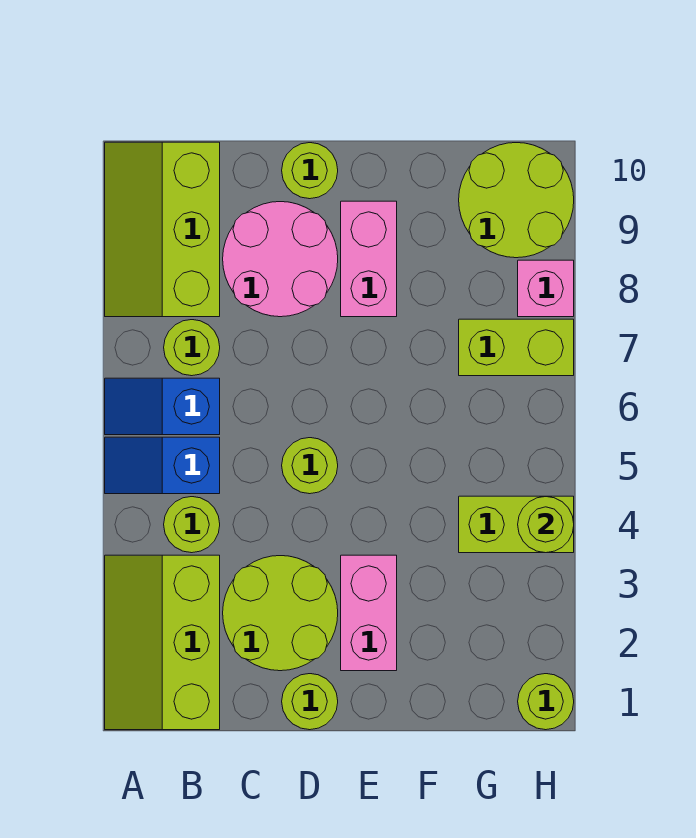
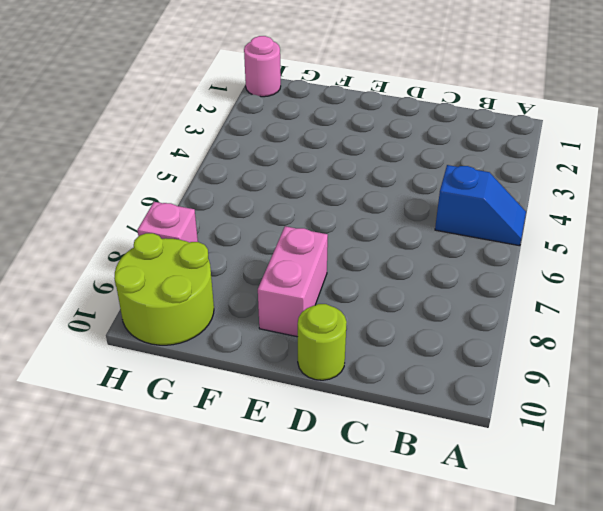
pink 1x1 round brick [244,36,281,97] -> lime 1x1 round brick [518,674,574,730]
none -> lime 2x3 slope [105,555,220,730]
none -> blue 1x2 slope [105,378,220,435]
none -> lime 2x3 slope [105,142,220,317]

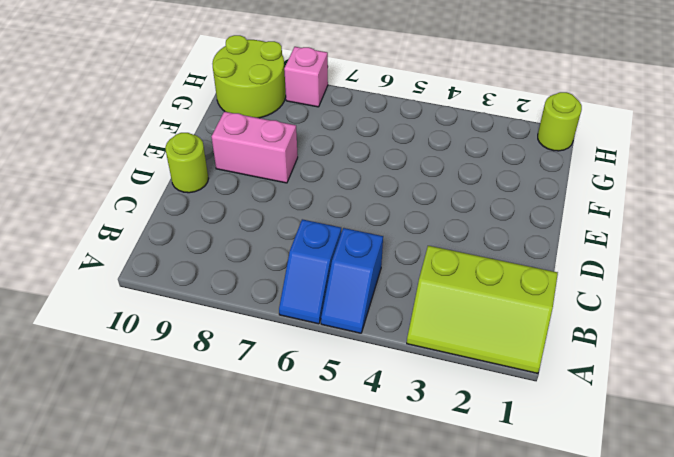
none -> lime 2x3 slope [105,142,220,317]
none -> lime 1x1 round brick [164,497,220,553]
none -> lime 1x1 round brick [164,320,220,376]

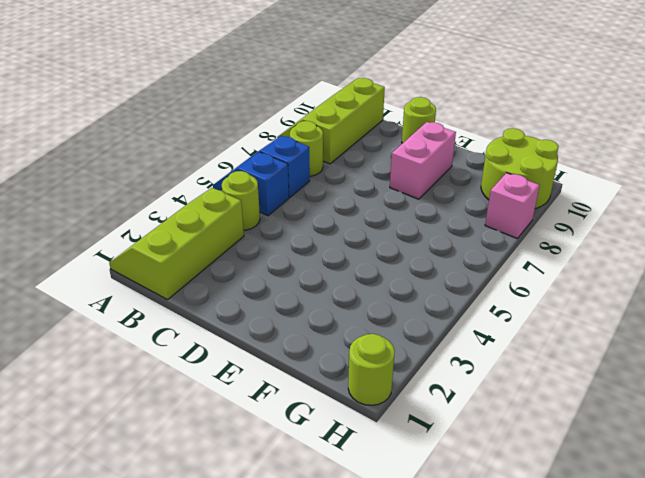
none -> lime 2x2 round brick [223,556,338,671]
none -> pink 2x2 round brick [223,202,338,317]
none -> lime 1x1 round brick [282,674,338,730]

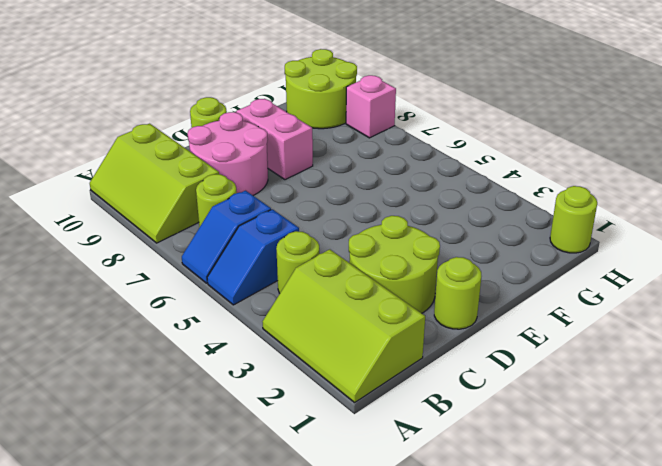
none -> lime 1x1 round brick [282,438,338,494]
none -> pink 1x2 brick [341,555,397,671]
none -> lime 1x2 brick [459,496,574,553]

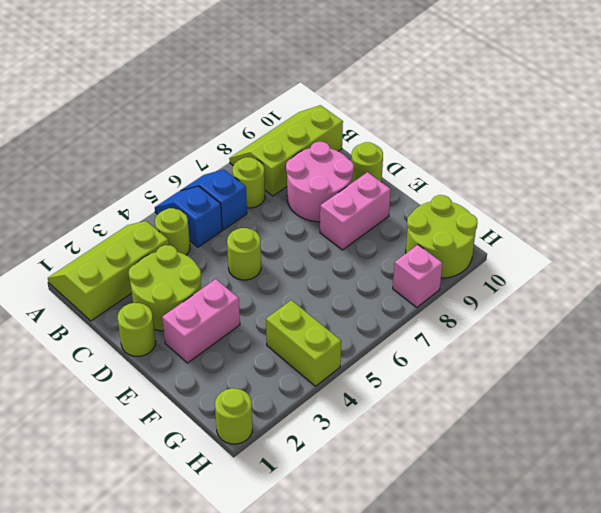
none -> lime 1x2 brick [459,319,574,376]
none -> lime 1x1 round brick [518,497,574,553]

